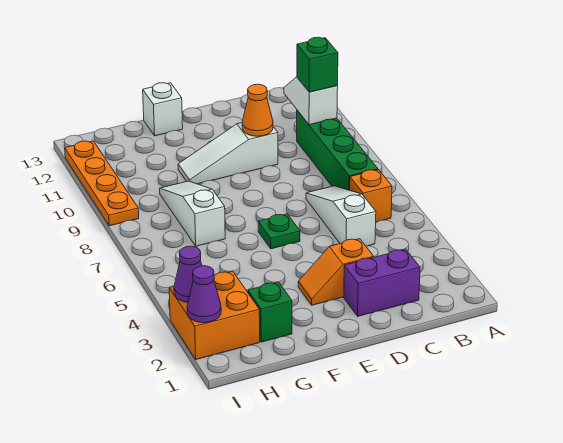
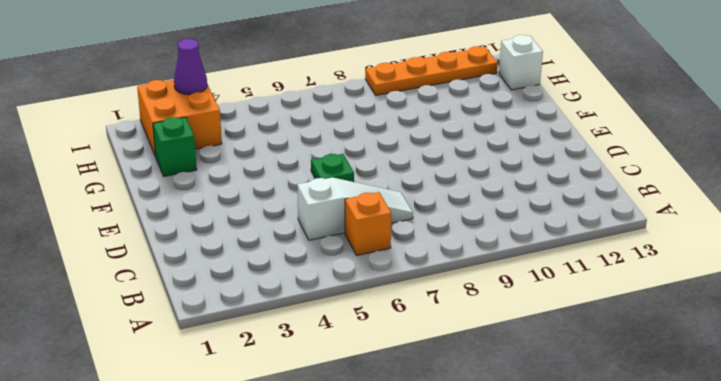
white 1x1 brick [499,35,543,90] -> white 1x1 brick moved to [143,83,183,136]
none -> green 1x4 brick [297,110,378,190]
none -> purple 1x2 brick [344,249,420,316]
none -> orange 1x2 slope [298,239,374,305]

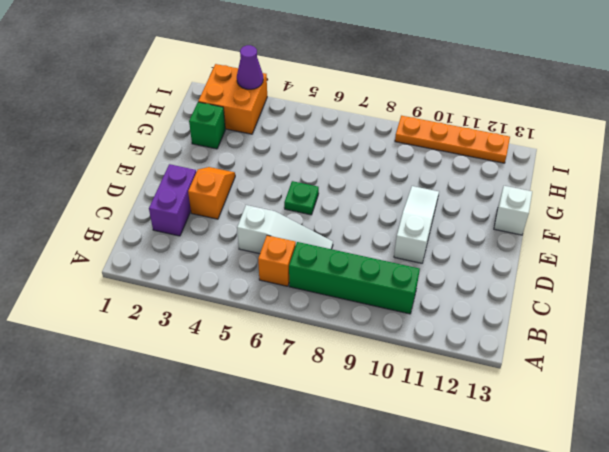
none -> white 1x3 slope [160,181,225,246]
none -> white 1x2 slope [284,77,338,125]
none -> orange 1x1 cone [242,84,273,136]

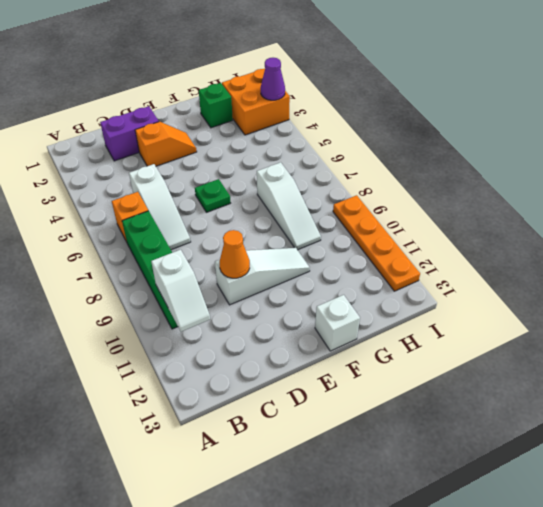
none -> purple 1x1 cone [187,266,221,323]
none -> green 1x1 brick [297,37,338,92]

